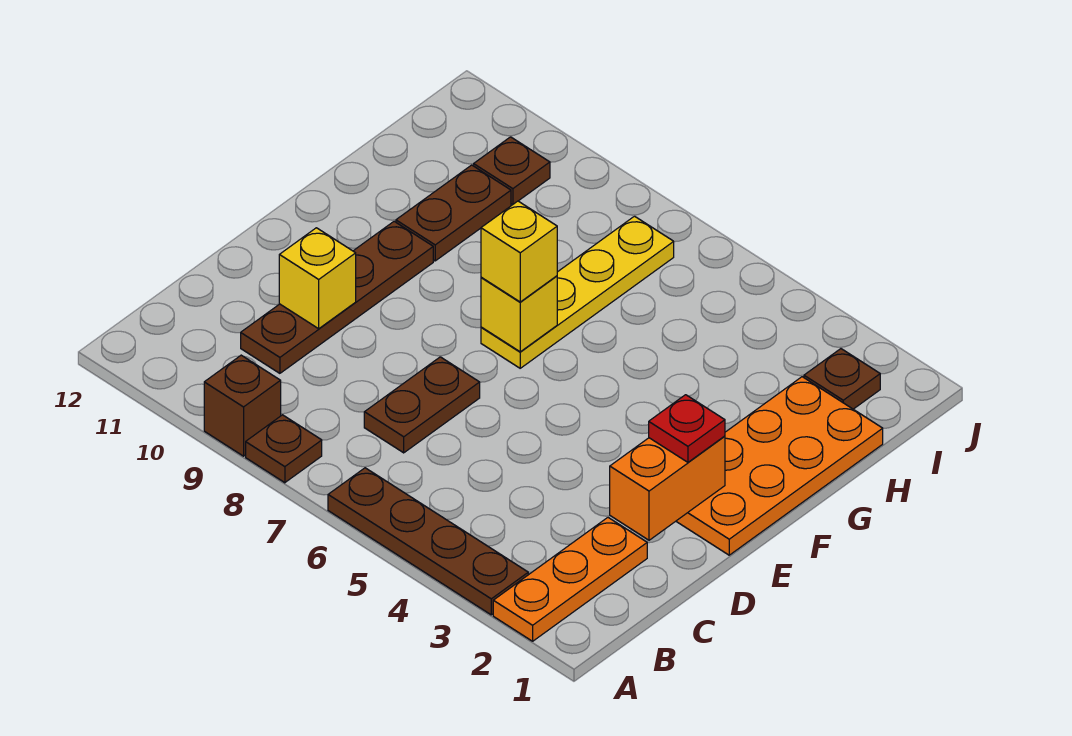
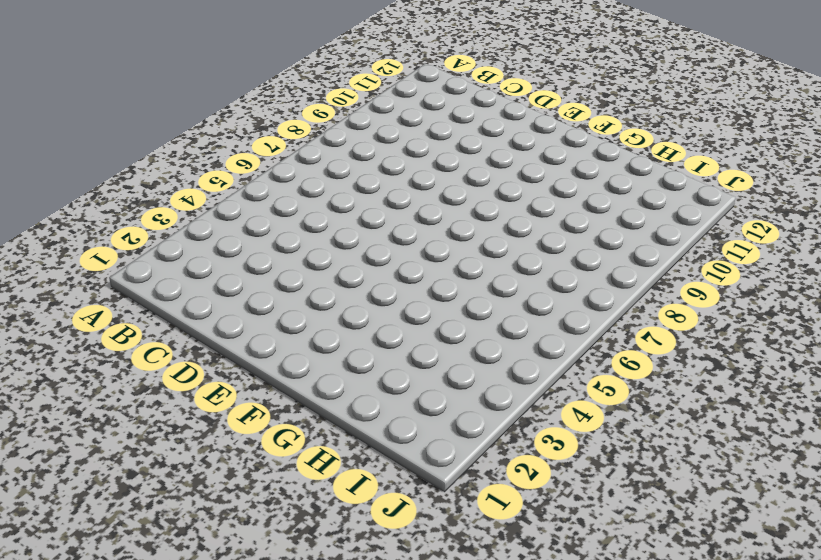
none -> orange 1x3 plate [493,518,647,641]
none -> brown 1x4 plate [328,468,528,615]
none -> brown 1x1 plate [246,415,322,483]

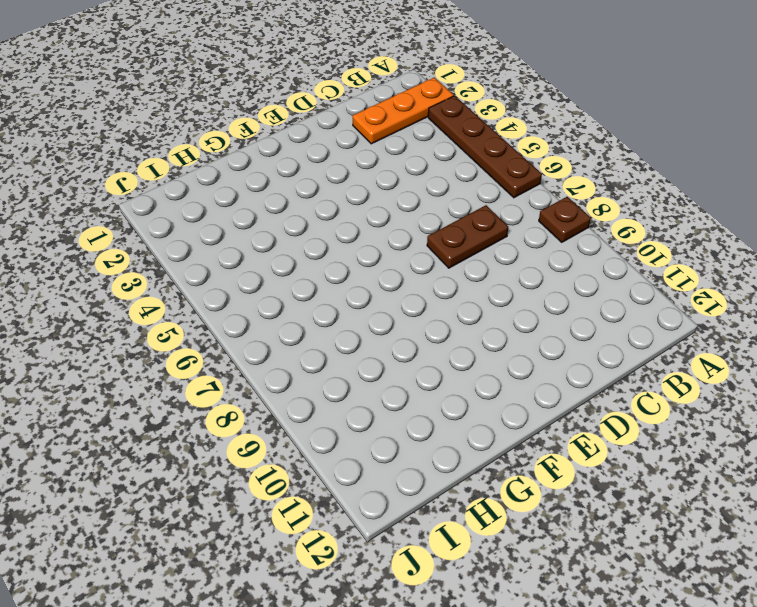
none -> brown 1x1 brick [204,355,281,456]
none -> brown 1x4 plate [241,221,433,373]
none -> orange 2x4 plate [676,377,883,555]

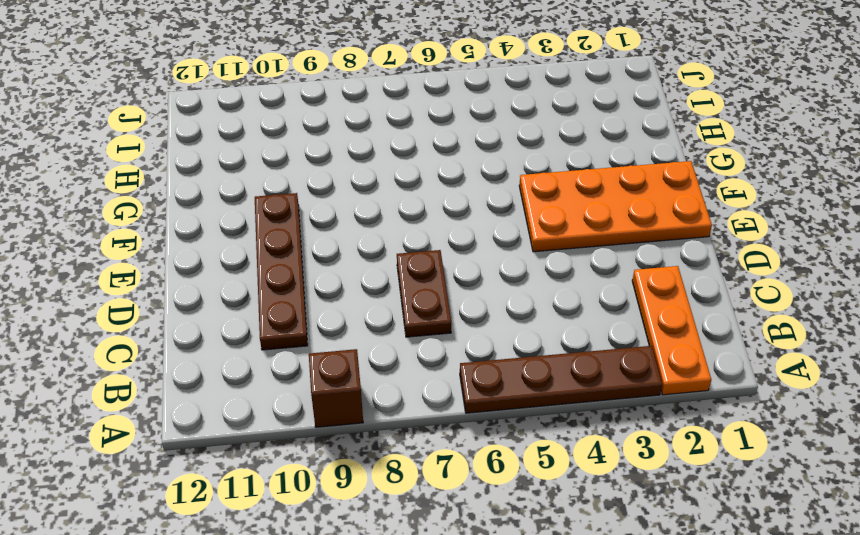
orange 2x4 plate [519,161,712,252] -> orange 2x4 plate turned to [676,377,883,555]
none -> brown 1x1 plate [246,415,322,483]
none -> yellow 1x4 plate [481,216,674,368]
none -> brown 1x2 plate [396,165,511,261]

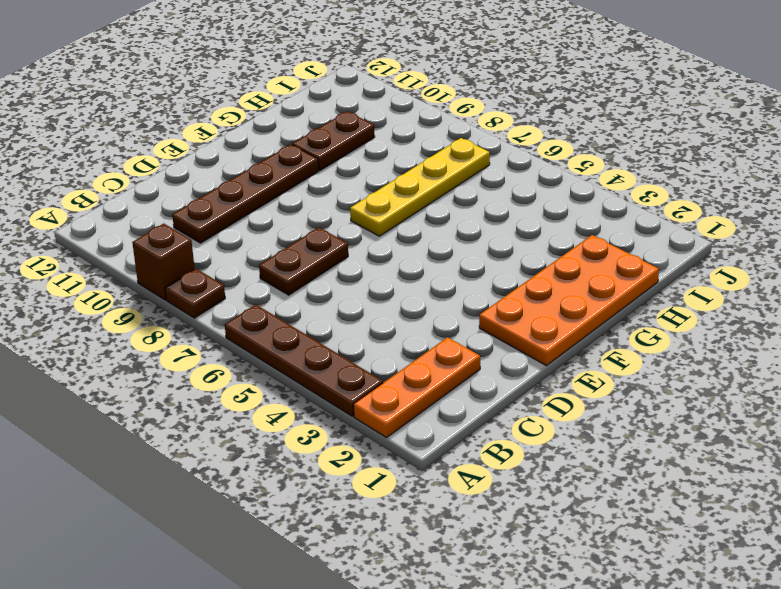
none -> brown 1x1 plate [804,349,880,409]
none -> brown 1x1 plate [474,137,550,205]
none -> orange 1x2 brick [610,436,725,540]

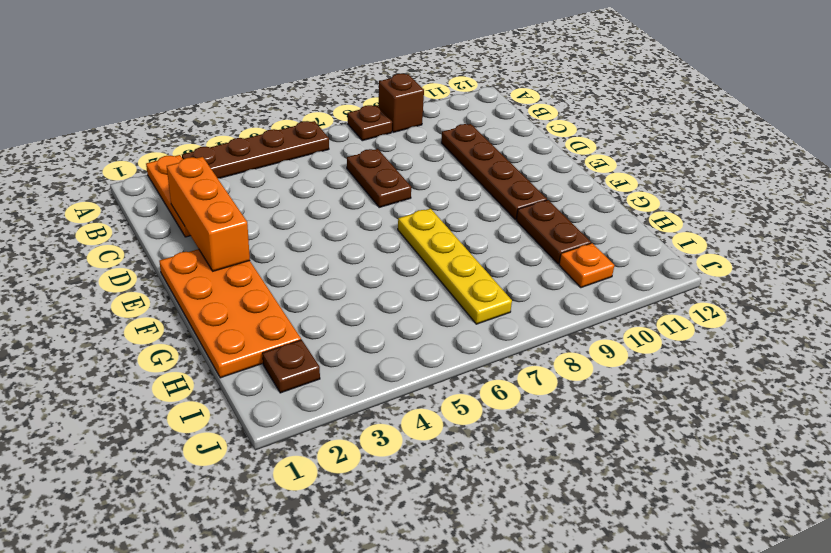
orange 1x3 brick [167,157,250,271] -> orange 1x2 brick [610,436,725,540]
orange 1x1 plate [559,243,614,288] -> brown 1x1 plate [474,137,550,205]
none -> yellow 1x1 brick [279,228,356,329]
none -> yellow 1x1 brick [481,276,557,352]
none -> red 1x1 plate [649,395,725,462]

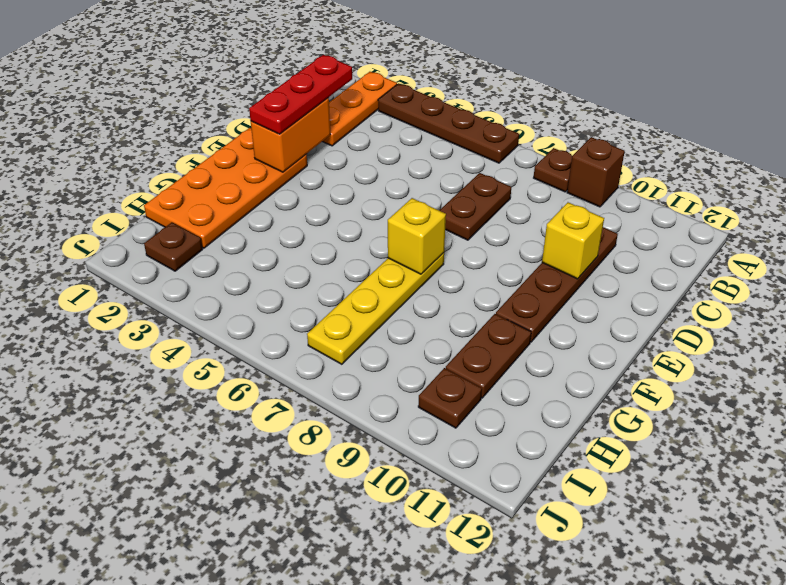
red 1x3 plate [249,55,352,134] -> red 1x1 plate [649,395,725,462]
none -> yellow 1x1 brick [481,201,557,302]

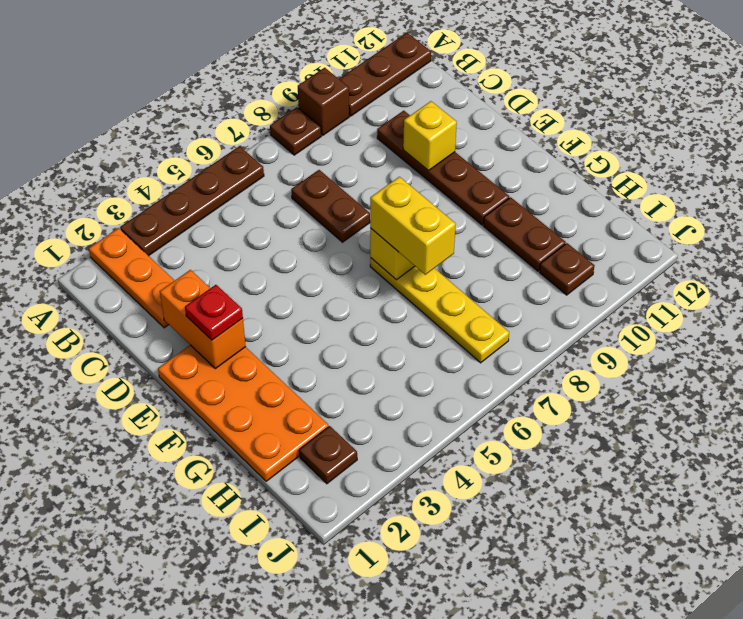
brown 1x3 plate [339,33,431,116] -> none
yellow 1x2 brick [370,177,456,275] -> yellow 1x1 brick [481,201,557,302]

